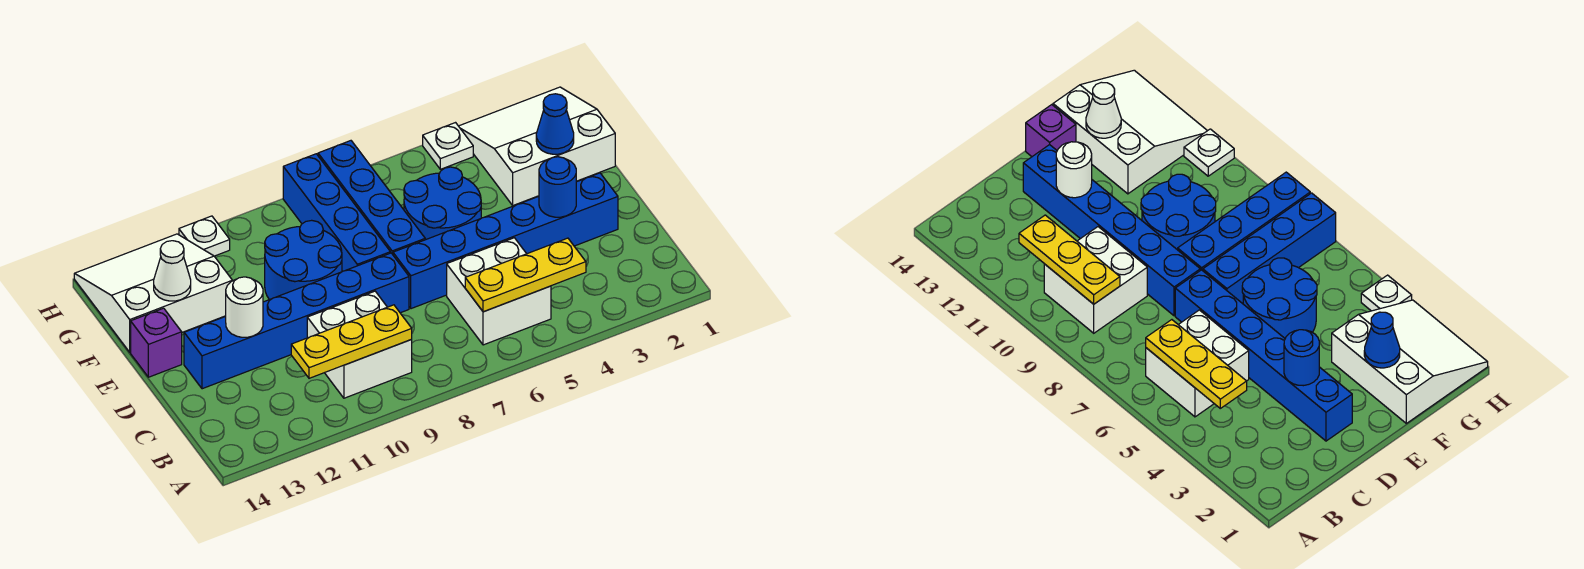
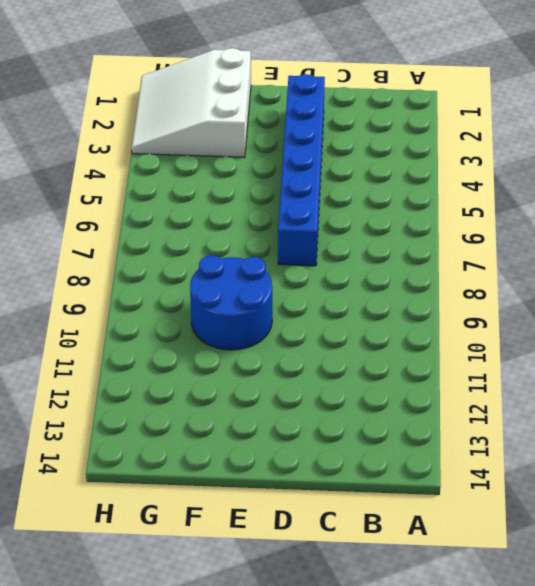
none -> white 2x2 brick [447,238,551,345]
none -> white 2x2 brick [307,291,412,398]
none -> blue 1x6 brick [184,253,409,389]

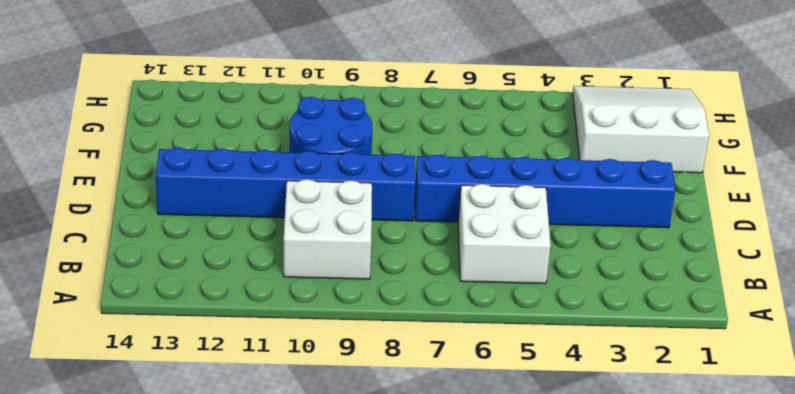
none -> blue 2x2 round brick [404,167,481,240]
none -> blue 1x4 brick [318,141,425,254]
none -> blue 1x4 brick [283,154,390,272]

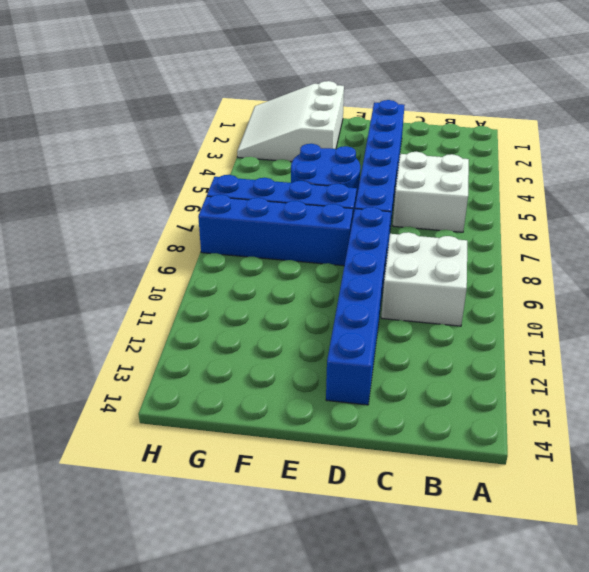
none -> blue 2x2 round brick [265,220,342,300]
none -> purple 1x1 brick [131,308,182,377]
none -> white 3x3 slope [74,234,232,352]

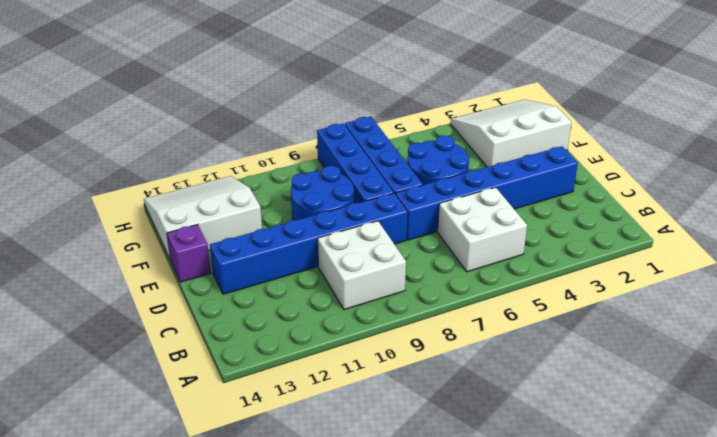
none -> white 1x1 plate [423,123,473,169]
none -> white 1x1 plate [179,216,230,256]
none -> yellow 1x3 plate [465,238,586,312]

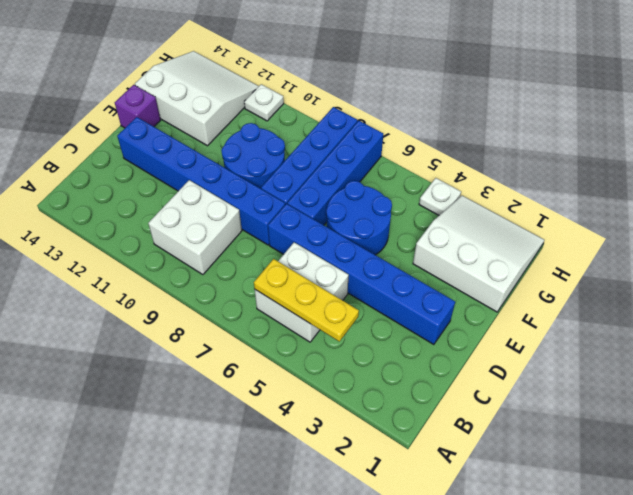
none -> yellow 1x3 plate [291,305,412,378]
none -> blue 1x1 round brick [539,157,576,217]
none -> white 1x1 round brick [226,277,263,337]

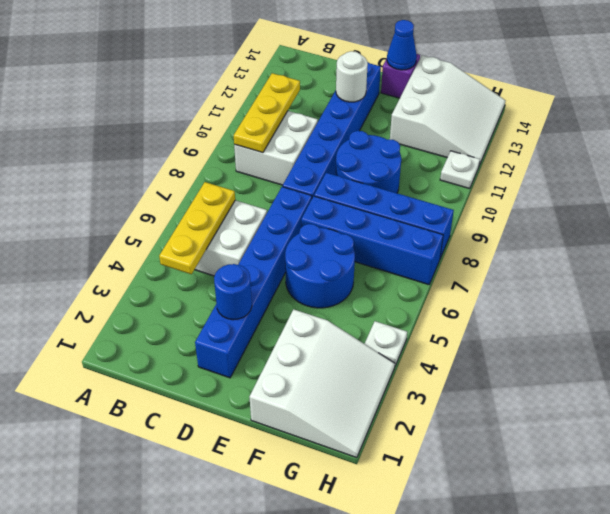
blue 1x1 cone [387,20,417,70] -> blue 1x1 cone moved to [536,94,574,154]
none -> white 1x1 cone [154,241,191,301]

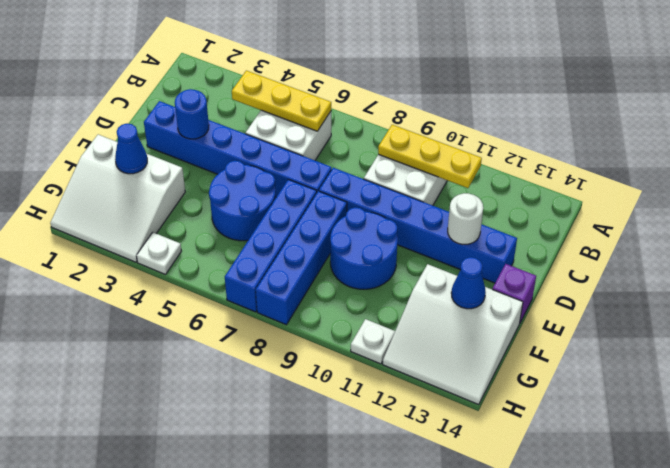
blue 1x1 cone [451,257,486,309] -> white 1x1 cone [154,241,191,301]

